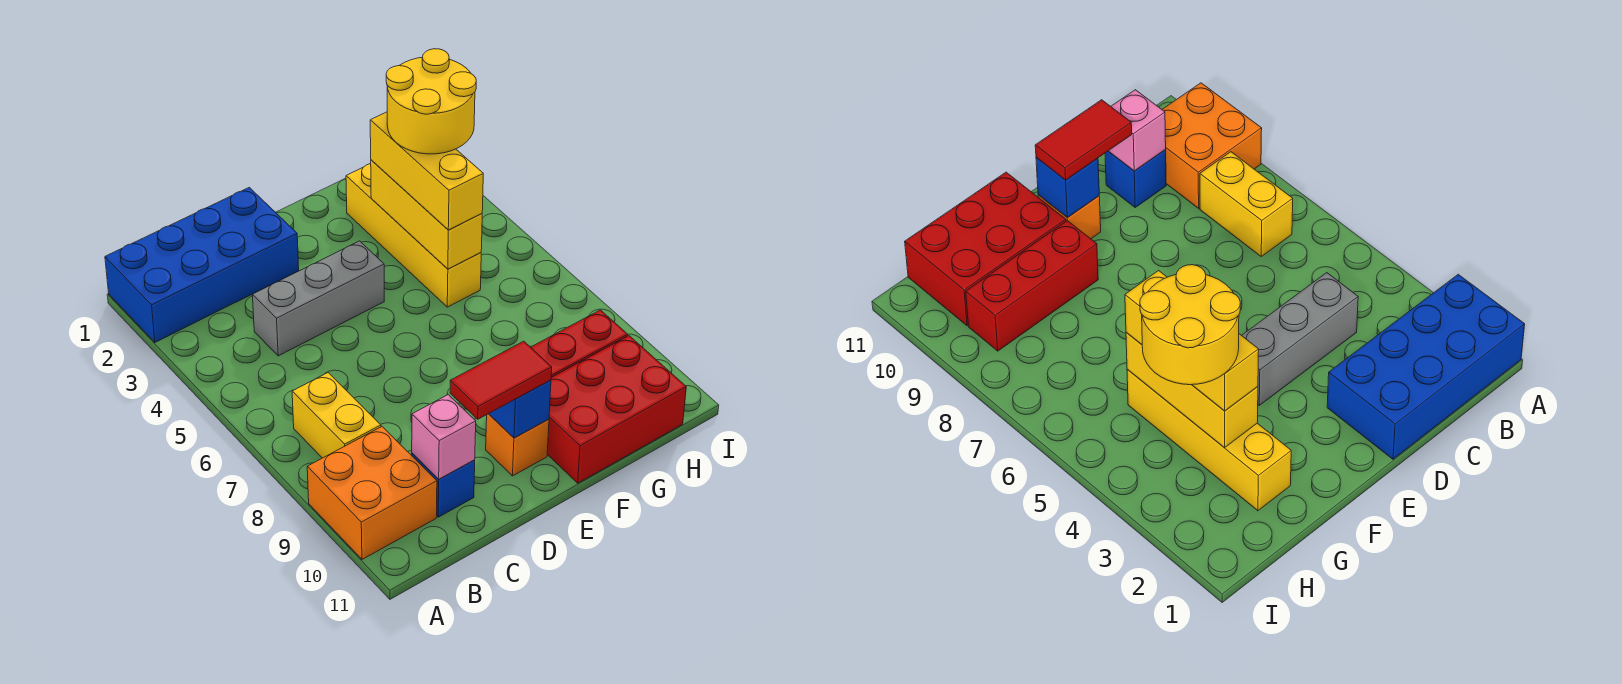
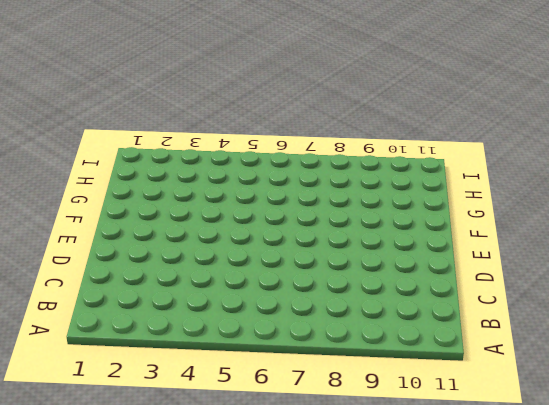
none -> blue 2x4 brick [105,187,299,342]
none -> orange 2x2 brick [307,427,437,559]
none -> yellow 1x2 brick [292,373,381,458]

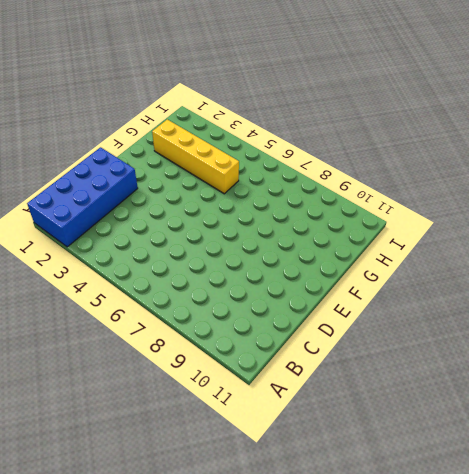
none -> orange 2x2 brick [307,427,437,559]
none -> yellow 1x2 brick [292,373,381,458]
none -> grey 1x3 brick [252,241,384,356]

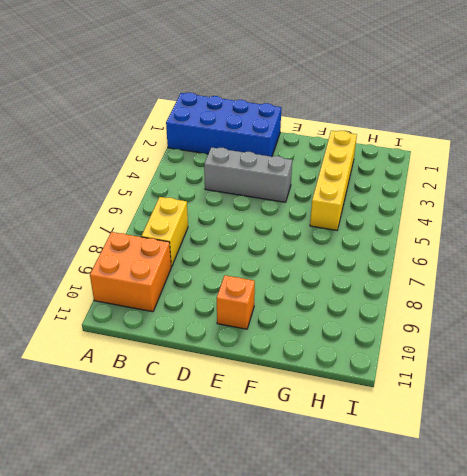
none -> blue 1x1 brick [412,453,475,517]
none -> red 1x3 brick [531,310,628,377]
none -> red 2x3 brick [547,336,686,483]

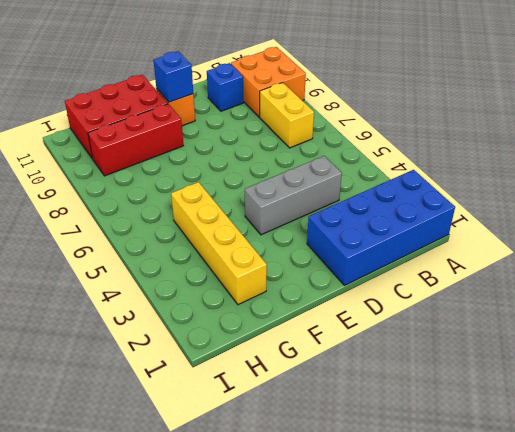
none -> pink 1x1 brick [412,395,476,479]
none -> yellow 1x3 brick [371,160,482,269]
none -> red 1x2 tile [450,341,552,419]

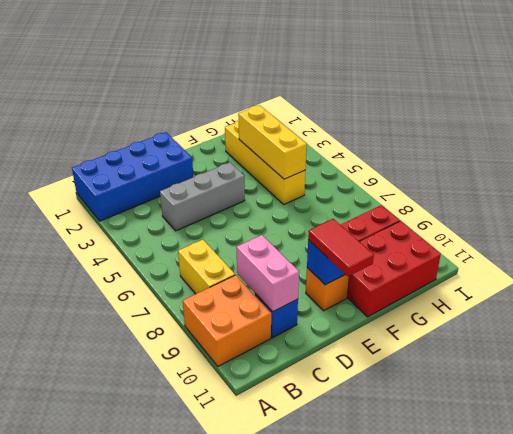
pink 1x2 brick [236,235,299,312] -> pink 1x1 brick [412,395,476,479]
red 1x2 tile [308,219,374,277] -> red 1x2 tile turned to [450,341,552,419]
none -> yellow 1x3 brick [370,112,483,230]
none -> yellow 2x2 round brick [386,49,476,154]

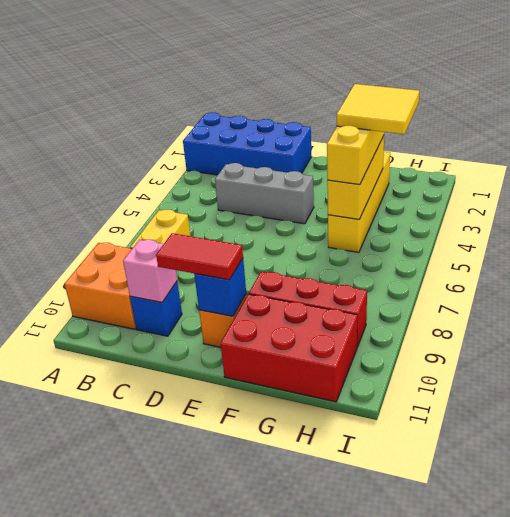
yellow 2x2 tile [337,84,419,134] -> yellow 2x2 round brick [386,49,476,154]

